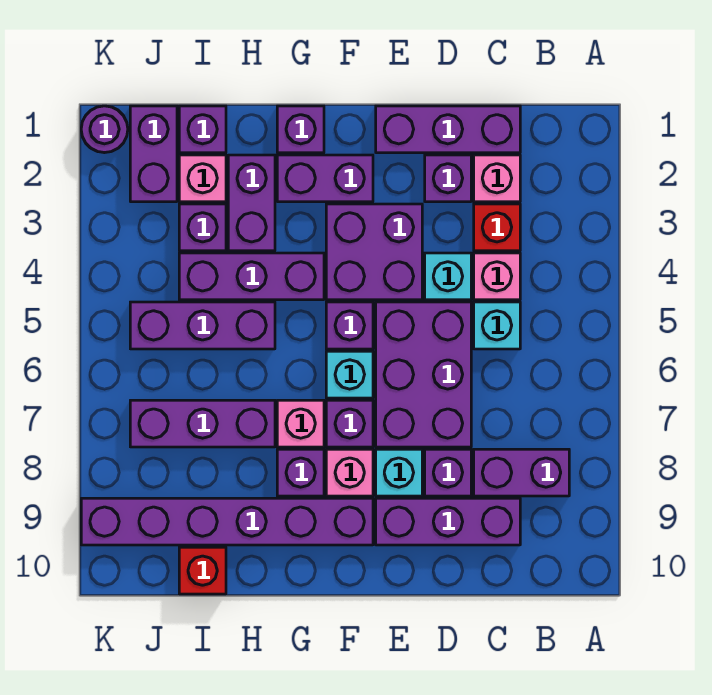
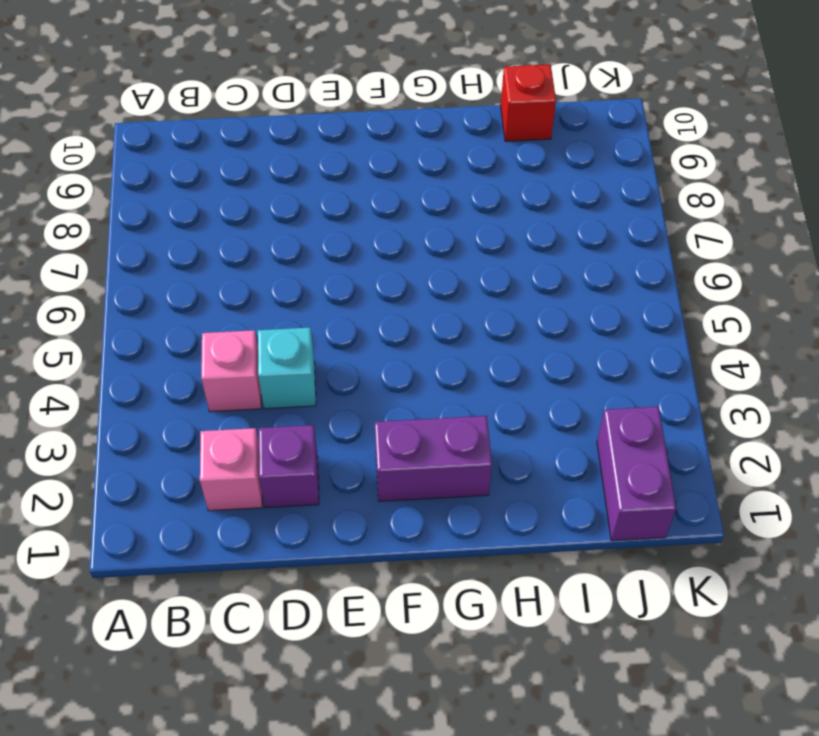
none -> purple 1x2 brick [474,449,569,496]
none -> purple 1x3 brick [376,106,520,153]
none -> red 1x1 brick [474,204,520,251]
none -> cyan 1x1 brick [474,302,520,349]

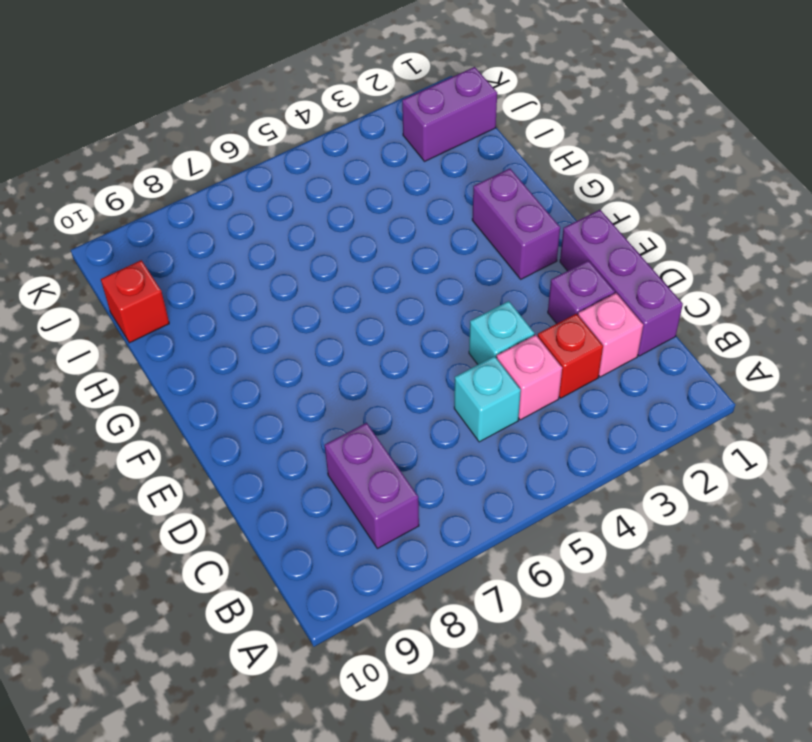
none -> purple 1x3 brick [376,498,520,545]
none -> purple 2x3 brick [376,302,471,447]
none -> purple 1x1 brick [425,449,471,496]
none -> purple 2x2 brick [326,204,422,300]

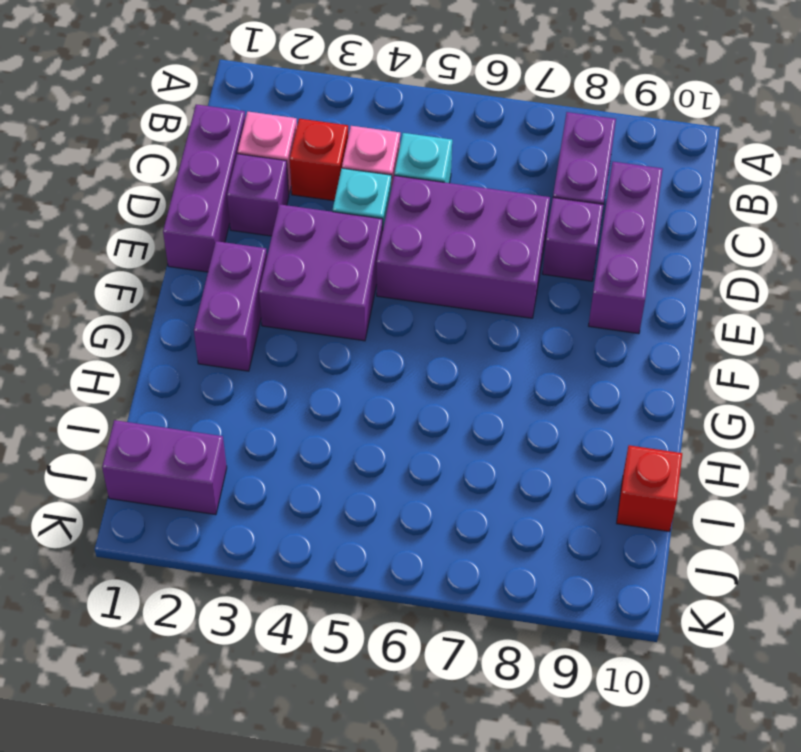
none -> cyan 1x1 brick [376,449,422,496]
none -> purple 1x1 brick [326,302,373,349]
none -> cyan 1x1 brick [326,351,373,398]
none -> purple 1x1 brick [326,400,373,447]

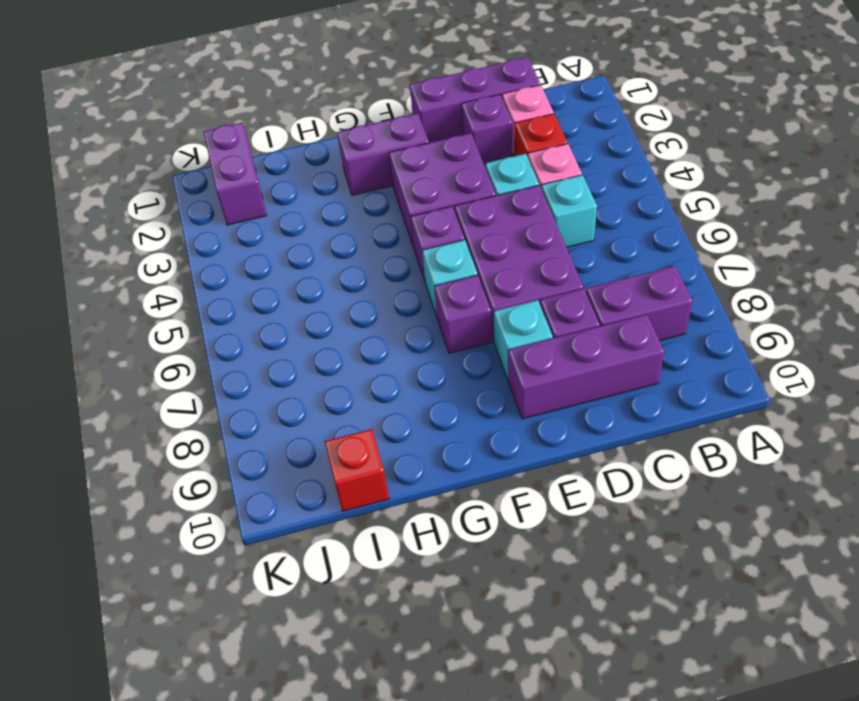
none -> pink 1x1 brick [326,449,373,496]
none -> purple 1x6 brick [81,498,373,545]
none -> purple 1x1 brick [277,106,324,153]
none -> purple 1x3 brick [179,253,324,300]

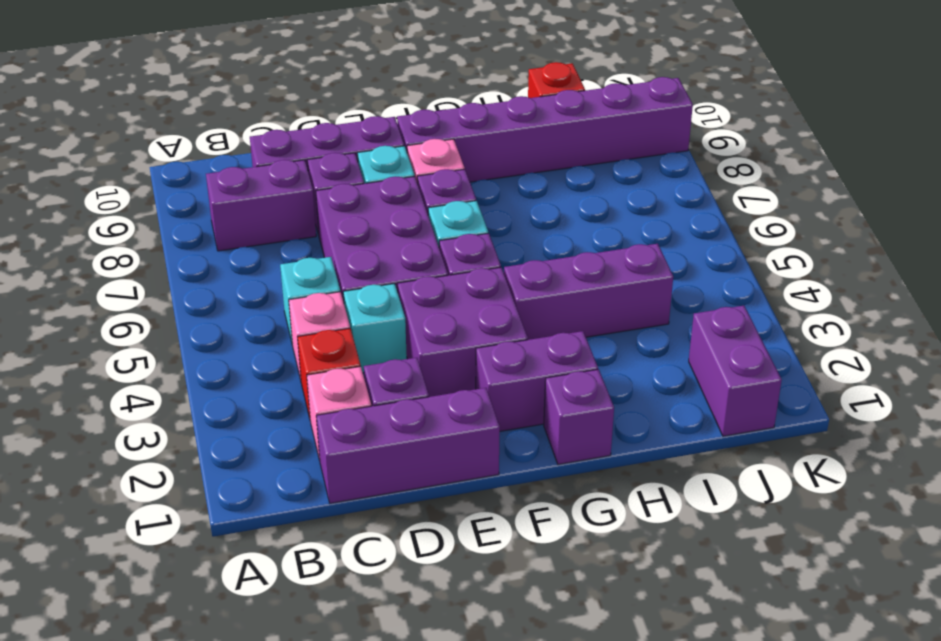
none -> pink 1x1 brick [277,400,324,447]
none -> purple 1x1 brick [277,449,324,496]
none -> purple 1x2 brick [228,155,275,251]
none -> purple 1x3 brick [130,302,275,349]

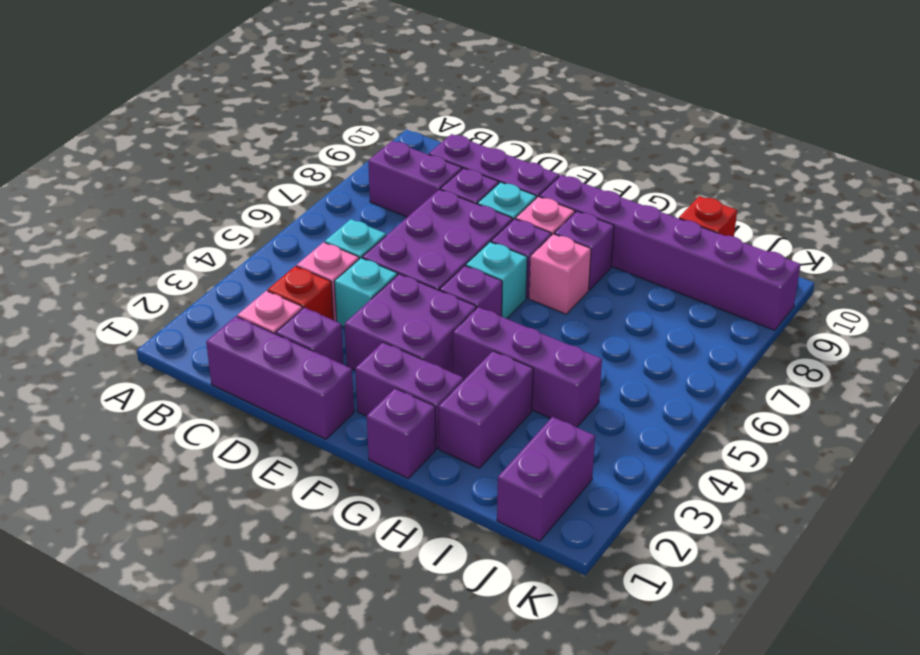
none -> purple 1x3 brick [130,302,275,349]
none -> purple 1x3 brick [130,400,275,447]
none -> purple 1x1 brick [179,106,226,153]
none -> pink 1x1 brick [179,155,226,202]

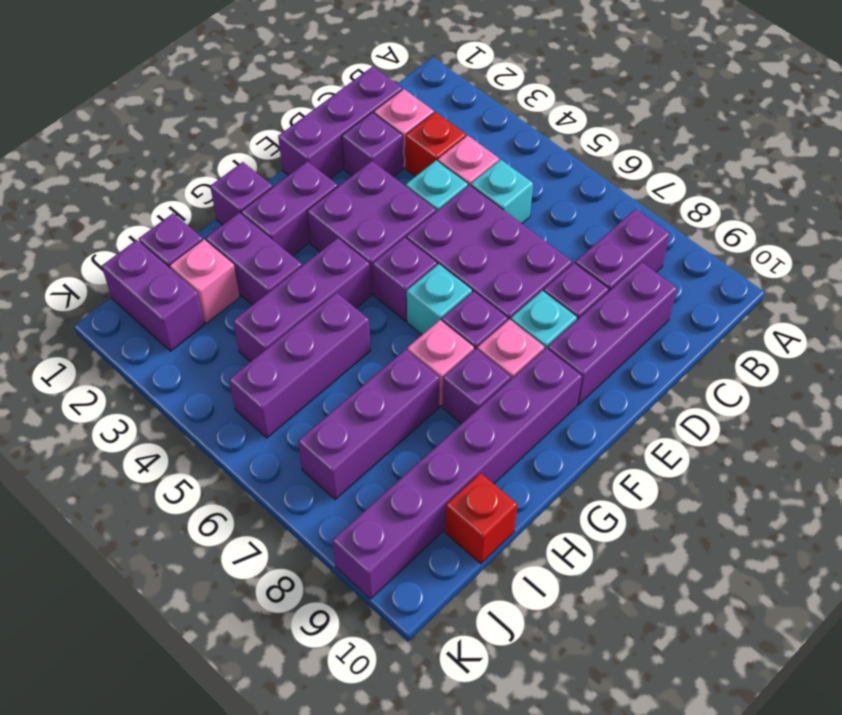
none -> purple 1x1 brick [179,204,226,251]
none -> purple 1x1 round brick [81,106,128,153]

